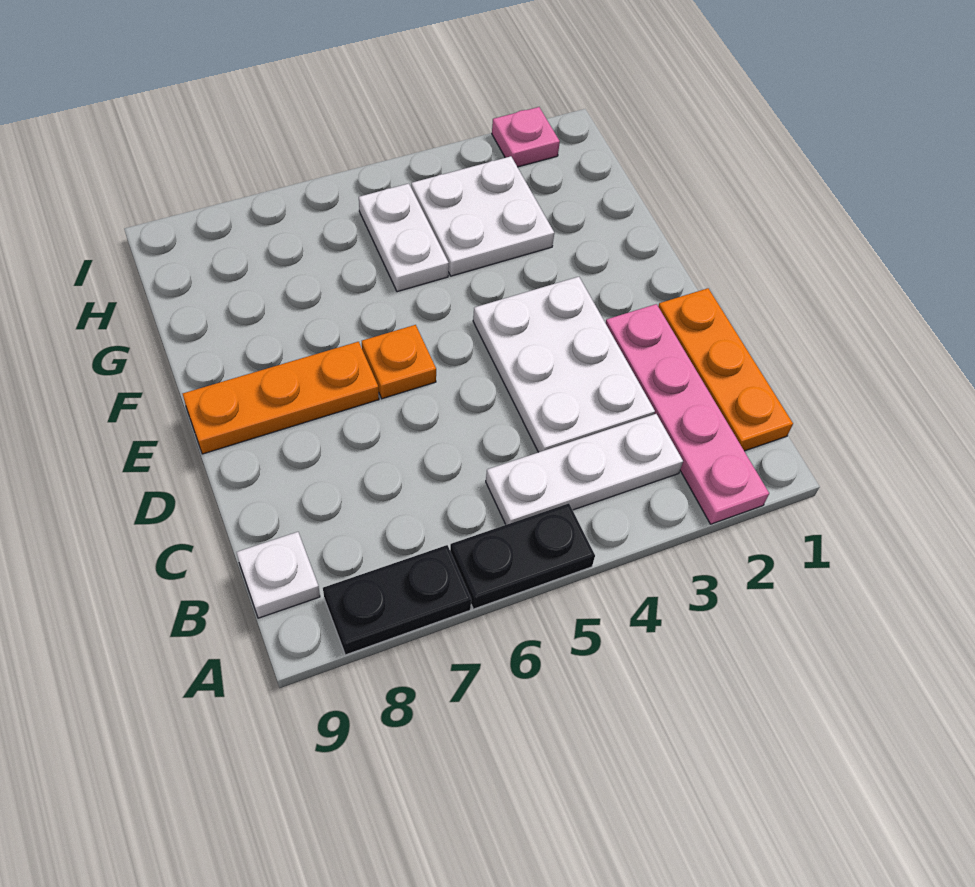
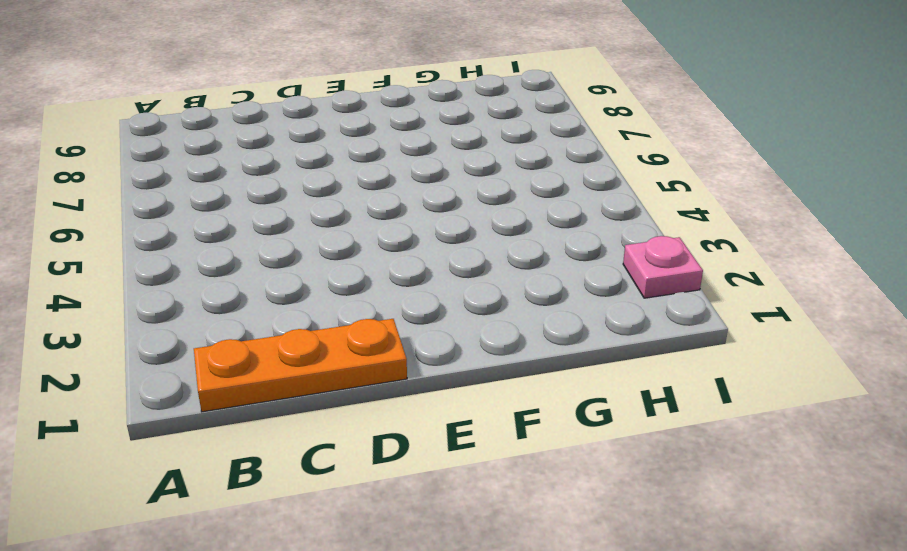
none -> pink 1x4 plate [606,304,769,524]
none -> black 1x2 plate [450,503,595,609]
none -> black 1x2 plate [323,545,471,655]

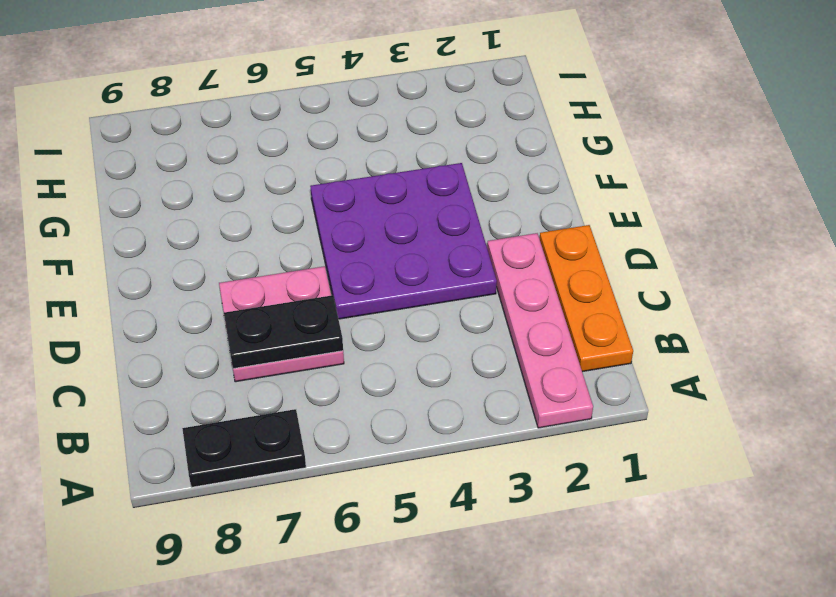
pink 2x2 plate [219,266,344,382] -> none
black 1x2 plate [224,295,343,369] -> black 1x2 plate moved to [450,503,595,609]
purple 3x3 plate [310,163,497,319] -> white 2x3 plate [473,277,655,452]
none -> white 1x3 plate [486,414,683,525]
none -> white 1x1 plate [236,532,320,618]
none -> orange 1x1 plate [362,325,436,399]

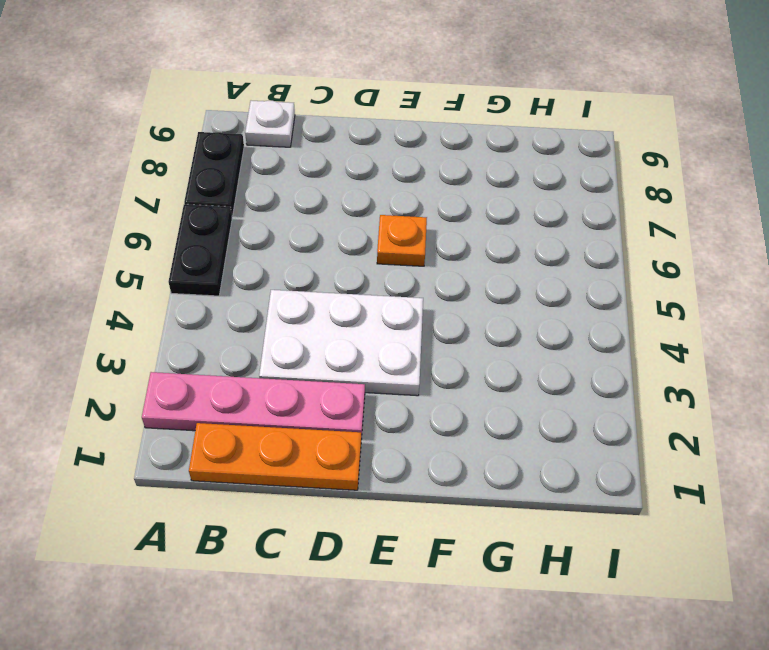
none -> white 1x3 plate [486,414,683,525]
none -> orange 1x3 plate [183,342,379,454]
none -> white 2x2 plate [411,156,554,276]

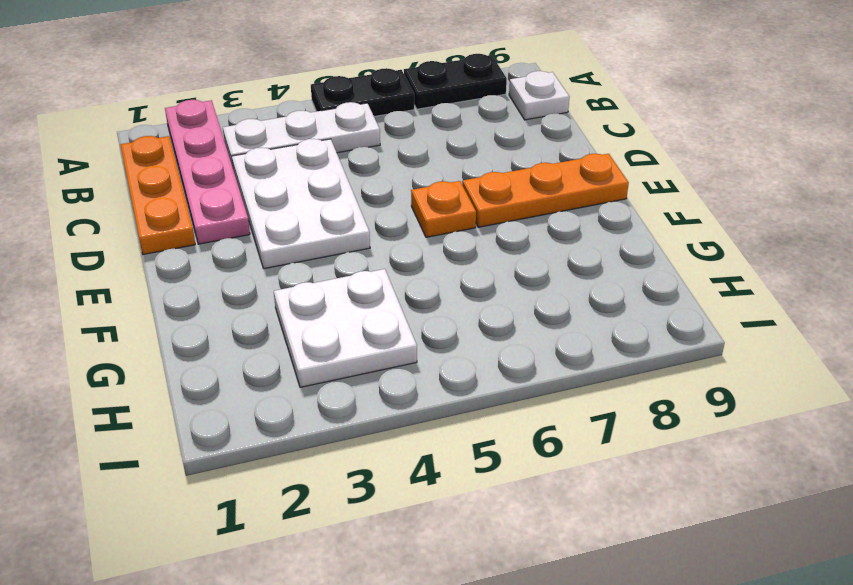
none -> white 1x2 plate [359,183,449,292]
none -> pink 1x1 plate [492,107,560,167]

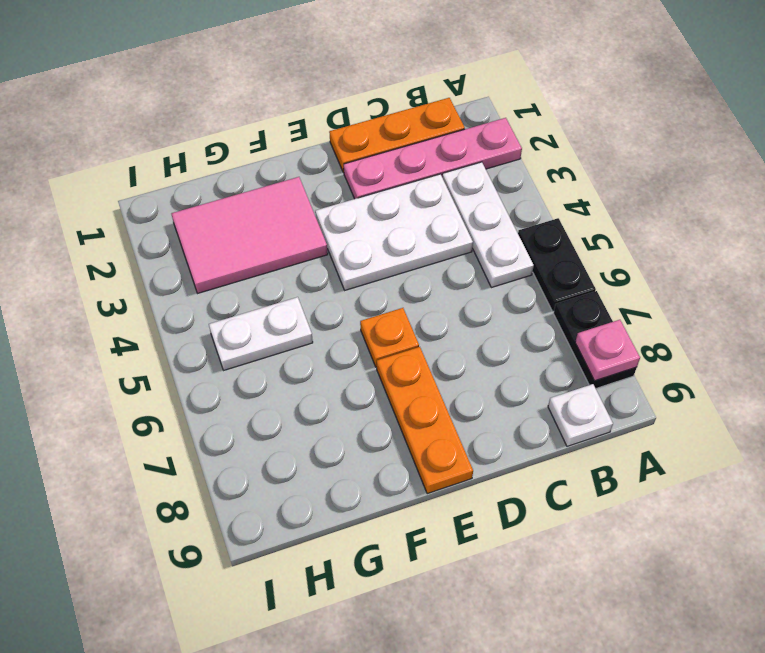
pink 1x1 plate [575,320,640,381] -> pink 1x1 plate moved to [492,107,560,167]
pink 2x3 tile [171,177,328,293] -> white 2x2 plate [411,156,554,276]

